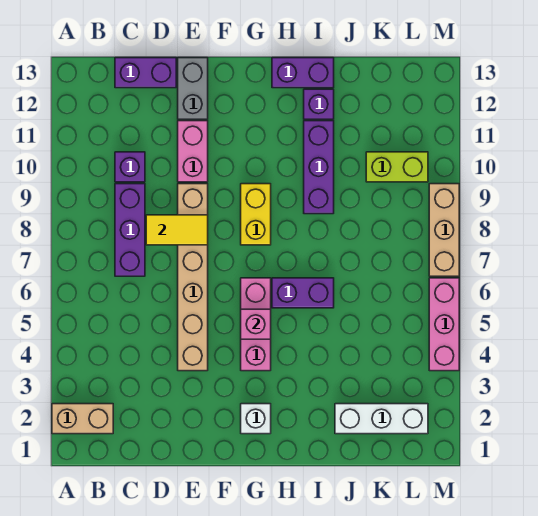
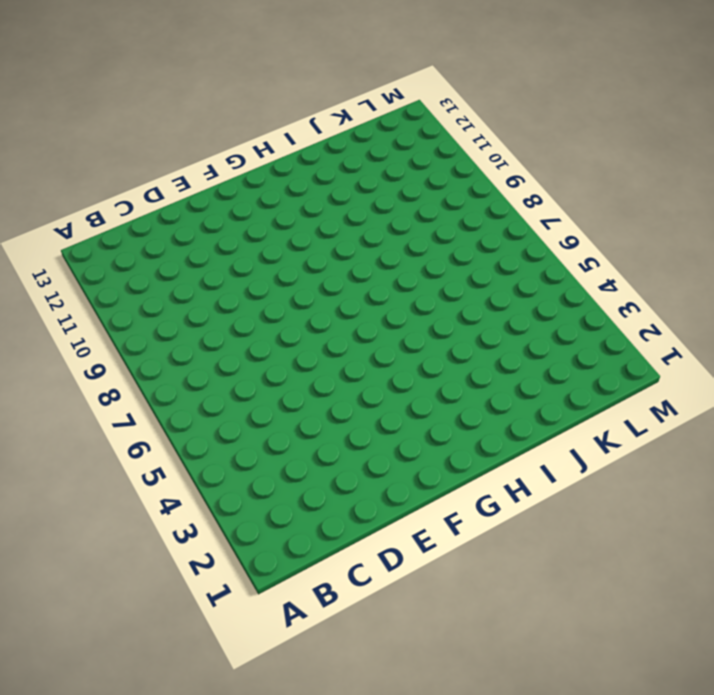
none -> tan 1x2 brick [52,404,113,434]
none -> purple 1x3 brick [115,184,145,276]
none -> purple 1x1 brick [115,152,145,182]

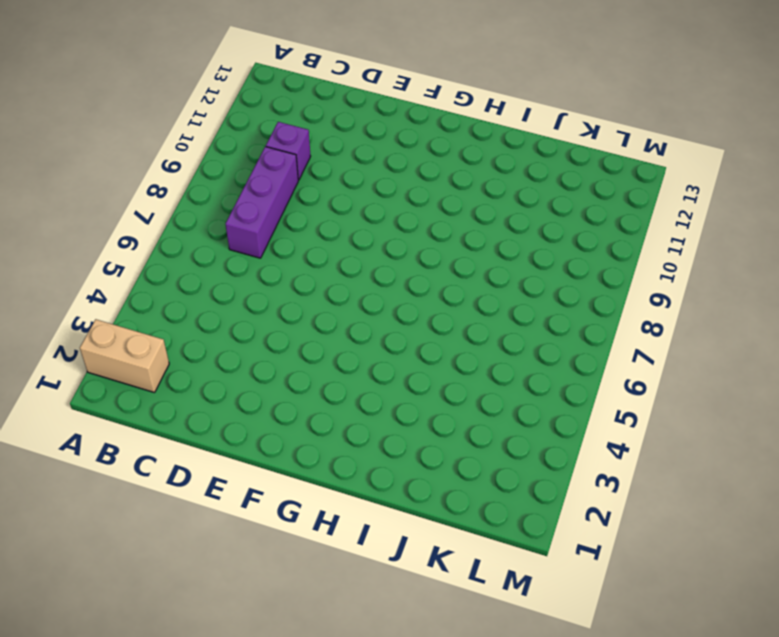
none -> purple 1x2 brick [115,58,176,88]
none -> tan 1x6 brick [178,184,208,371]
none -> pink 1x2 brick [178,121,208,182]

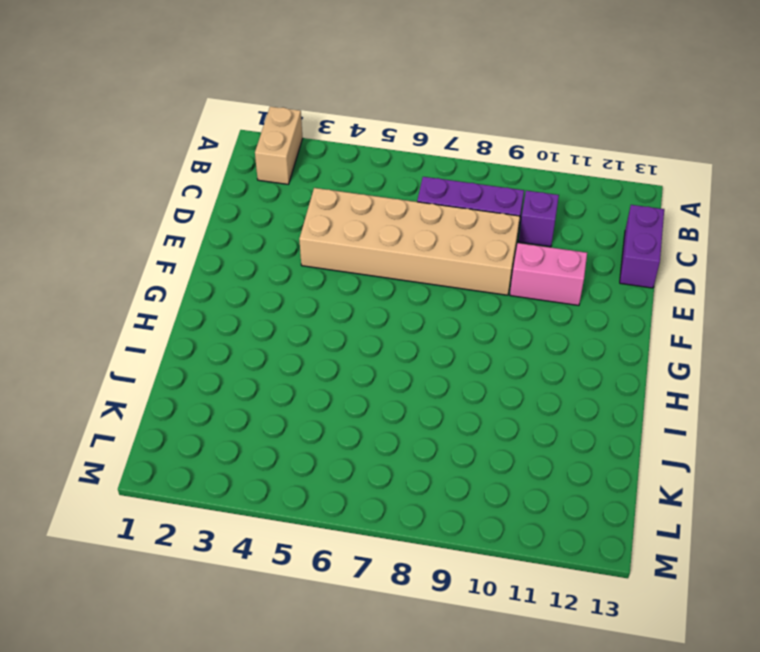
tan 2x6 brick [299,188,520,295] -> tan 1x6 brick [178,184,208,371]
none -> grey 1x2 brick [178,58,208,119]
none -> white 1x1 brick [241,404,271,434]
none -> pink 1x3 brick [241,278,271,371]

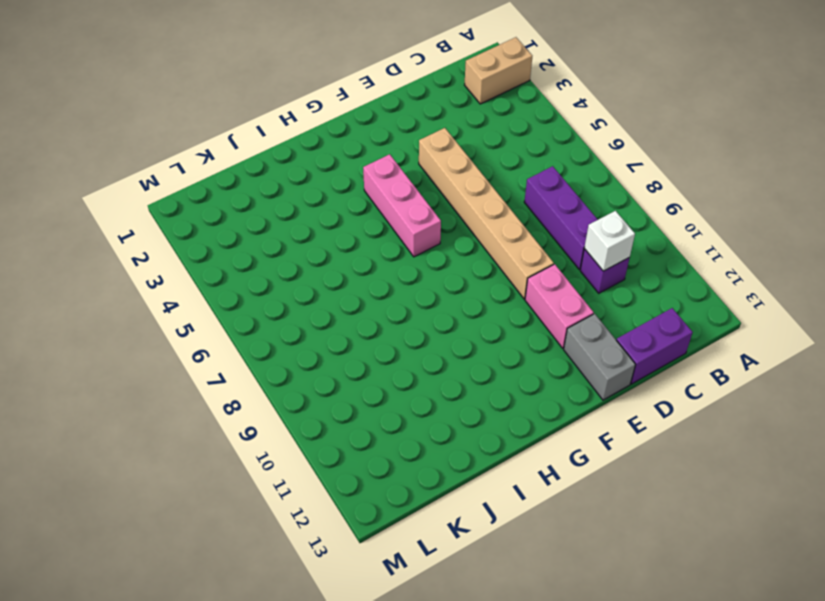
white 1x1 brick [584,211,635,271] -> white 1x1 brick moved to [241,404,271,434]
none -> yellow 1x2 brick [241,184,271,245]
none -> purple 1x2 brick [272,278,334,308]
none -> purple 1x2 brick [272,58,334,88]

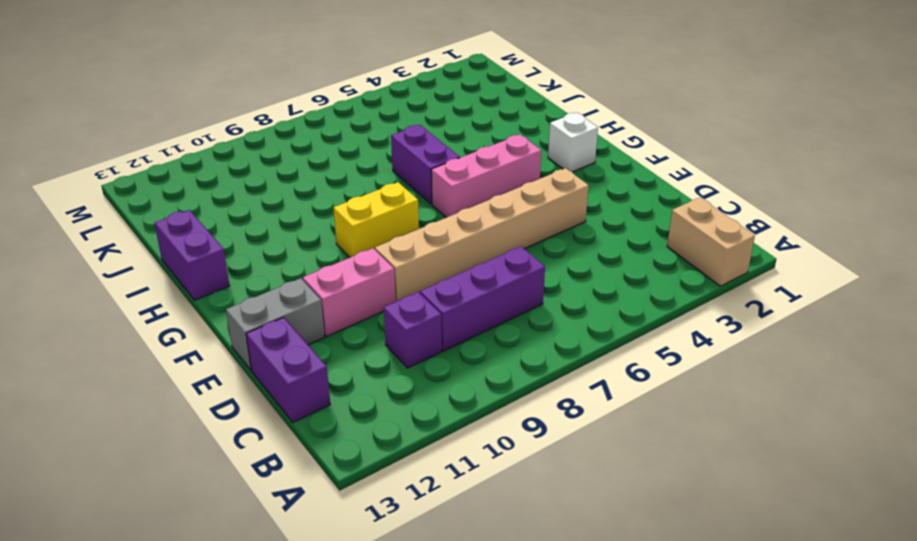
none -> purple 1x3 brick [304,121,334,214]
none -> purple 1x1 brick [304,89,334,119]
none -> white 1x3 brick [335,404,428,434]

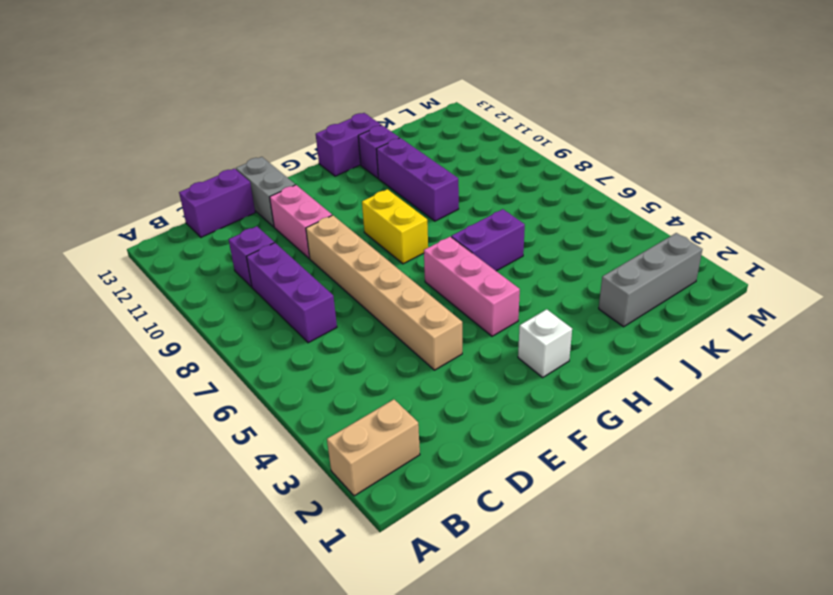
grey 1x3 brick [599,233,702,327] -> white 1x3 brick [335,404,428,434]
none -> lime 1x2 brick [366,152,428,182]
none -> pink 1x3 brick [429,278,459,371]
none -> tan 1x3 brick [429,184,459,276]

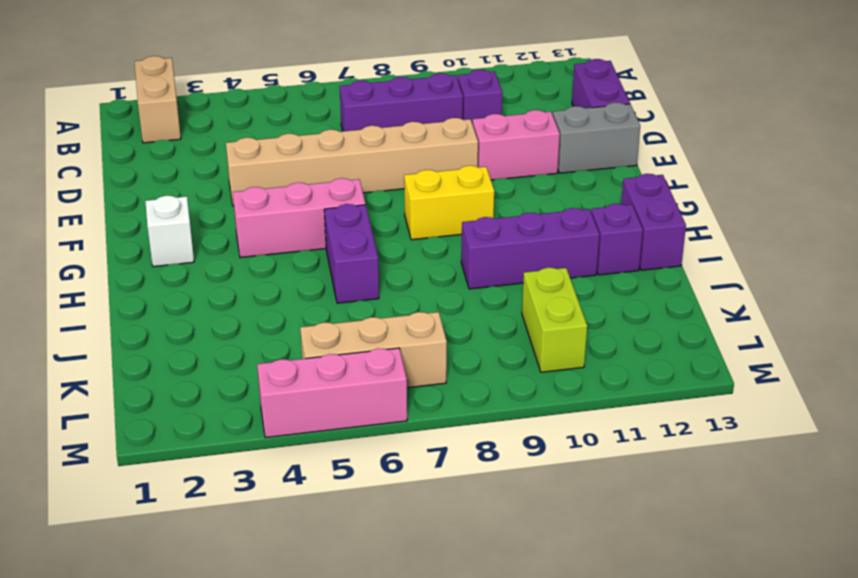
tan 1x3 brick [300,312,447,388] -> tan 1x3 brick moved to [429,184,459,276]
none -> white 1x3 brick [335,404,428,434]
none -> yellow 1x2 tile [146,215,208,245]
none -> pink 1x1 brick [241,309,271,339]

